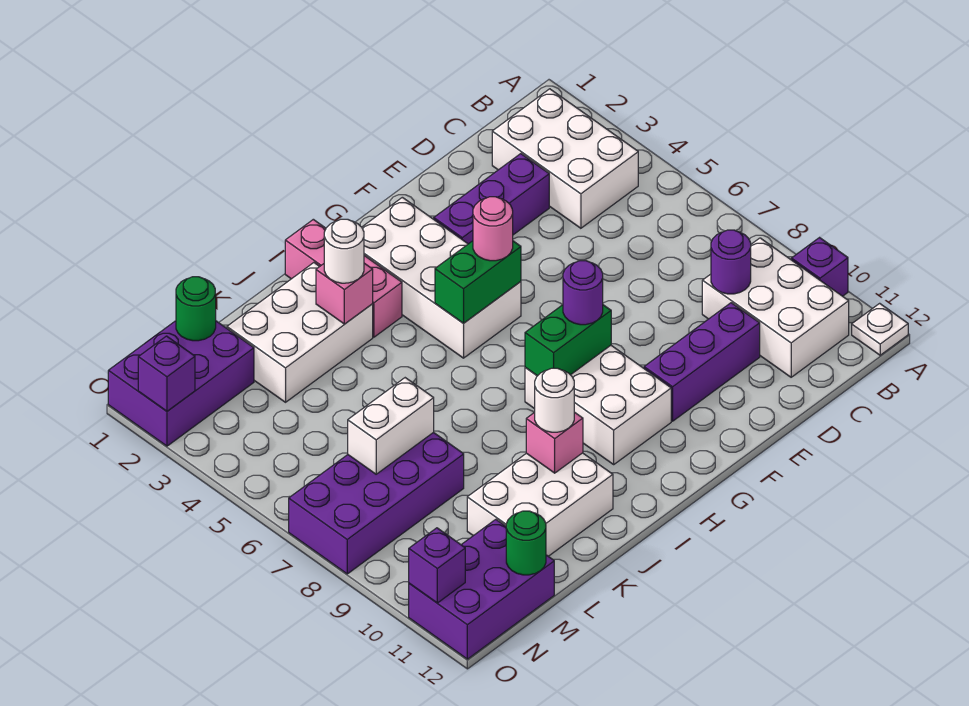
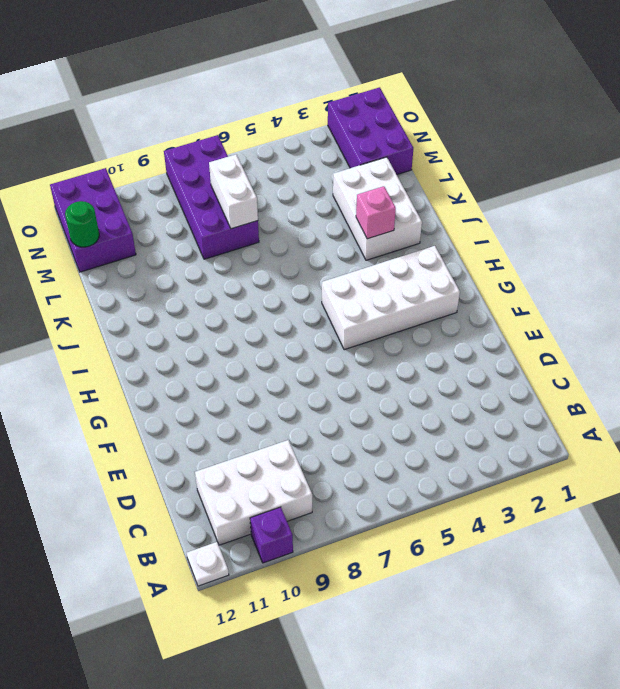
none -> white 2x3 brick [492,89,638,228]
none -> purple 1x3 brick [434,154,549,244]
none -> purple 1x3 brick [644,303,760,421]

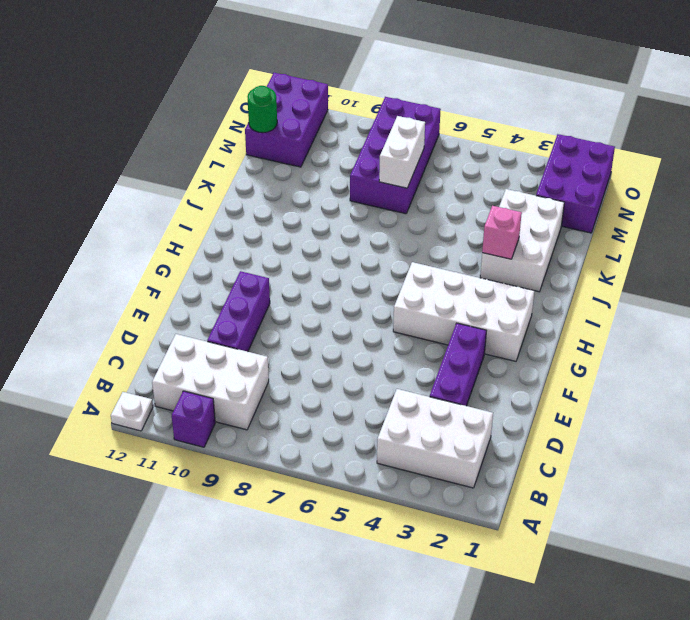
none -> white 2x3 brick [525,345,671,464]
none -> pink 1x3 brick [285,219,402,337]
none -> white 2x3 brick [467,453,613,556]

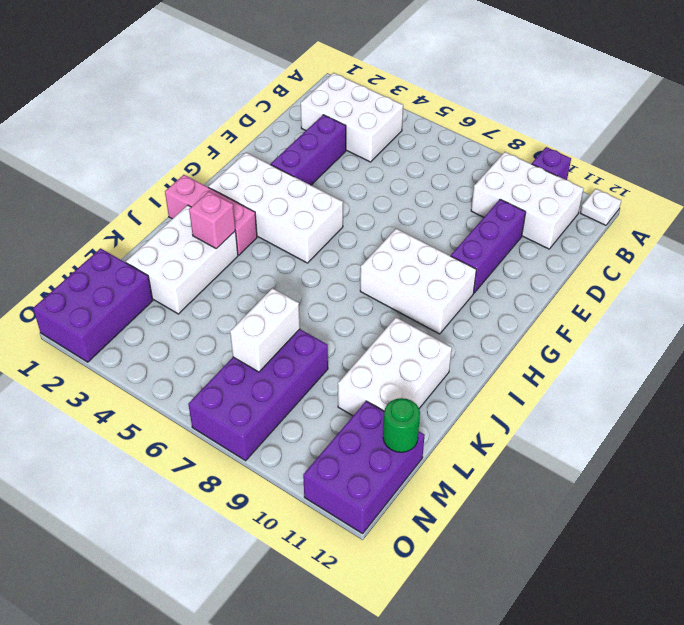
none -> purple 1x1 round brick [711,230,751,294]
none -> green 1x2 brick [435,241,521,323]
none -> green 1x2 brick [525,305,611,376]

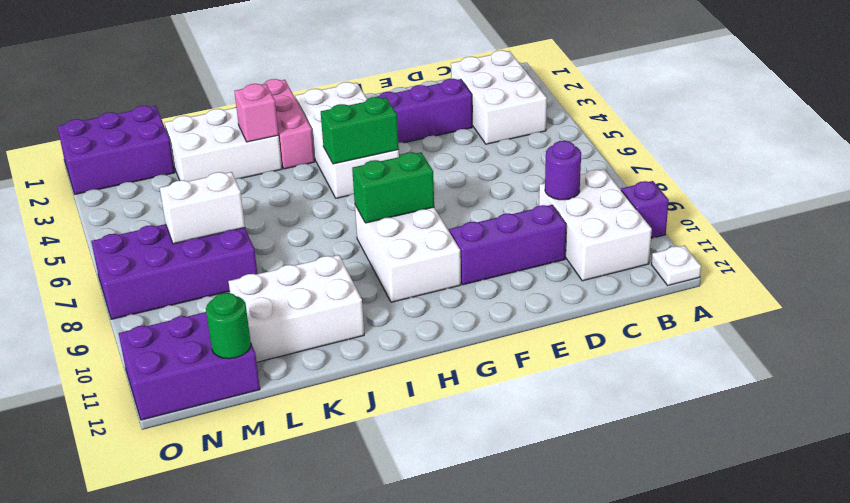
none -> pink 1x1 brick [526,412,583,473]
none -> green 1x1 round brick [176,277,216,341]
none -> purple 1x1 brick [138,336,195,411]

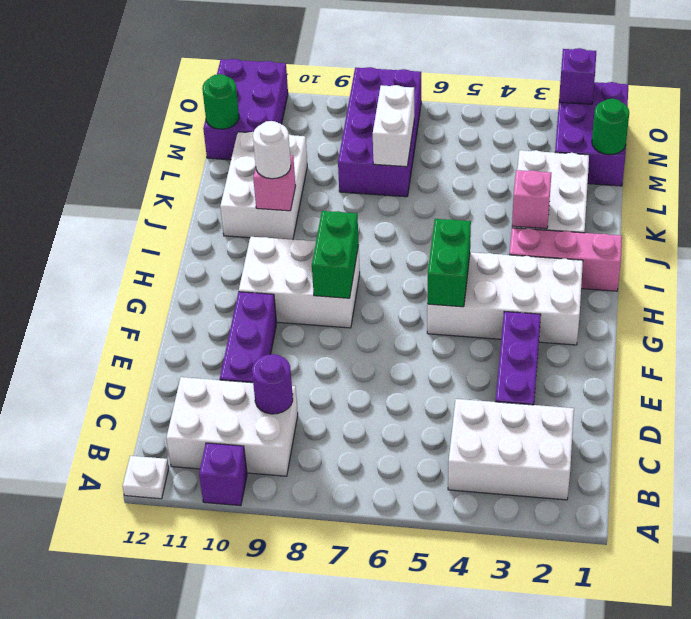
none -> purple 1x1 brick [409,528,465,603]
none -> pink 1x1 round brick [473,197,513,261]
none -> purple 1x1 round brick [563,261,603,325]

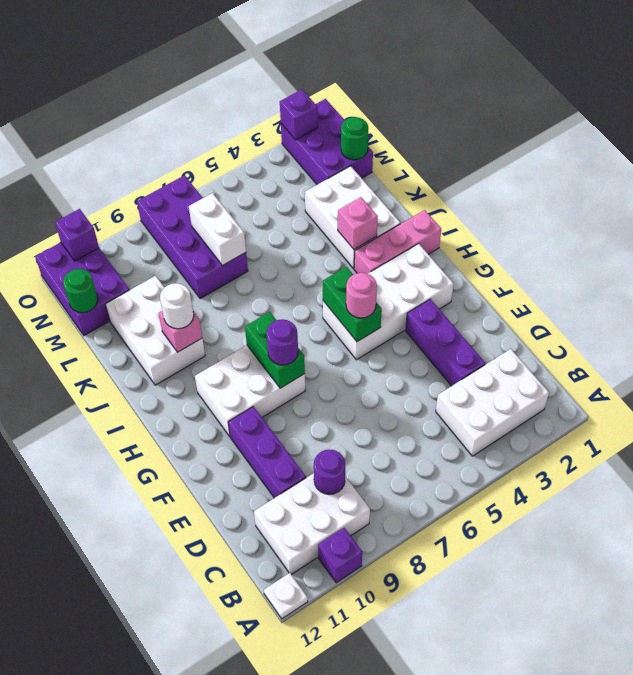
none -> white 1x1 round brick [324,219,364,283]

